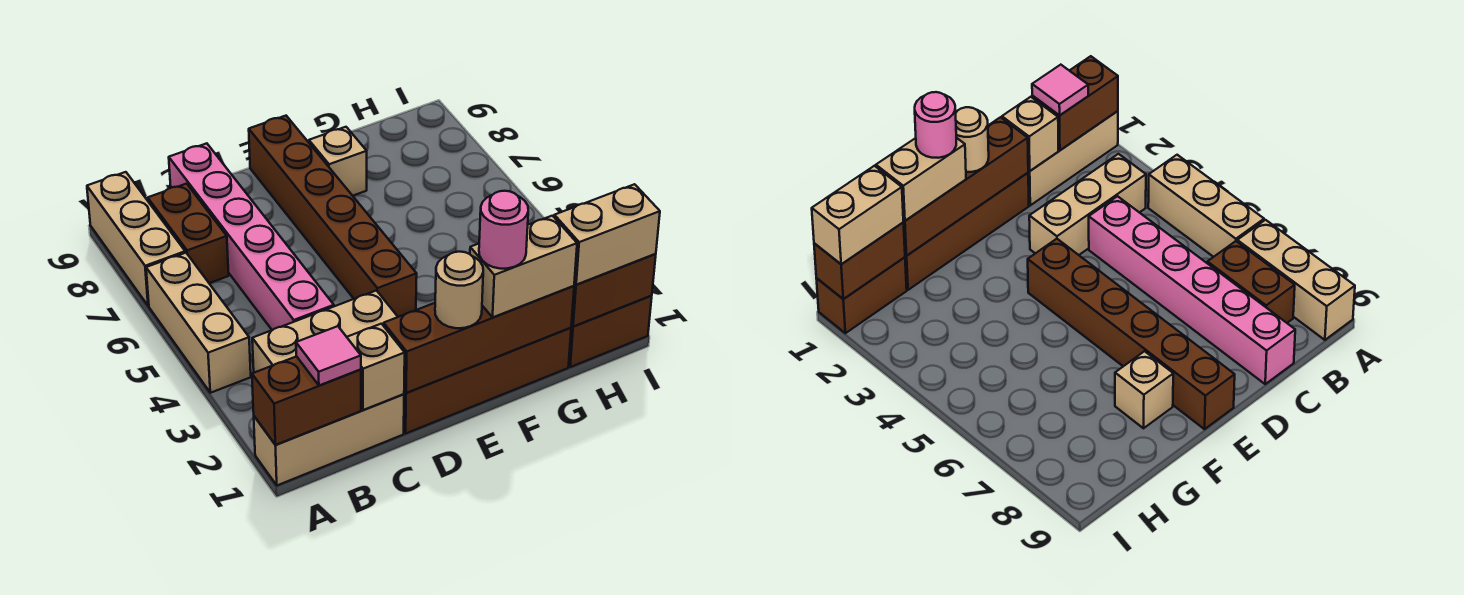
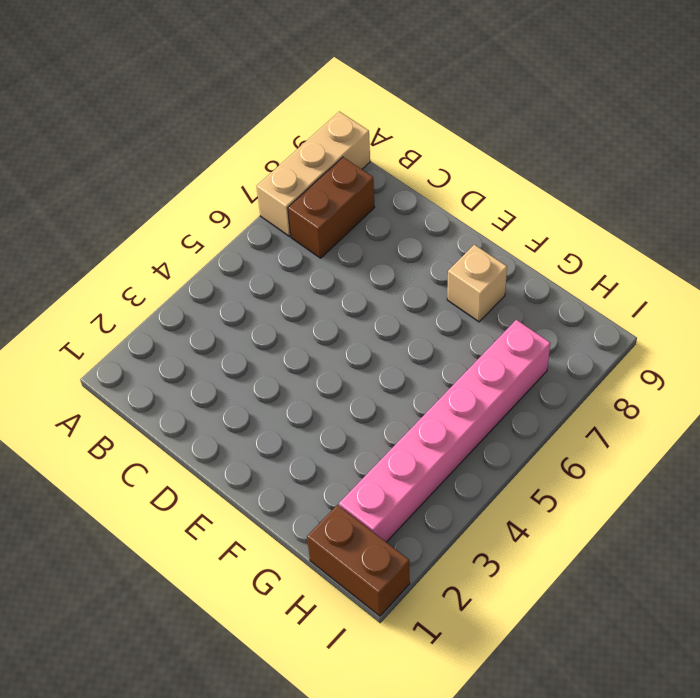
pink 1x6 brick [339,320,550,542] -> pink 1x6 brick moved to [169,143,334,330]
none -> tan 1x3 brick [254,394,404,485]
none -> tan 1x3 brick [146,253,251,393]
none -> tan 1x3 brick [252,290,398,373]

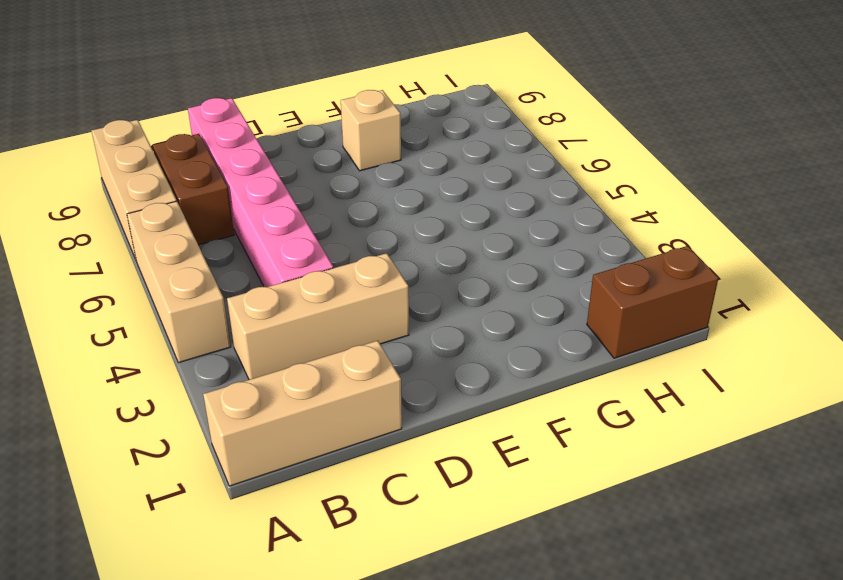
none -> brown 1x4 brick [404,328,571,433]
none -> brown 1x6 brick [249,116,417,317]
none -> brown 1x2 brick [252,356,361,445]

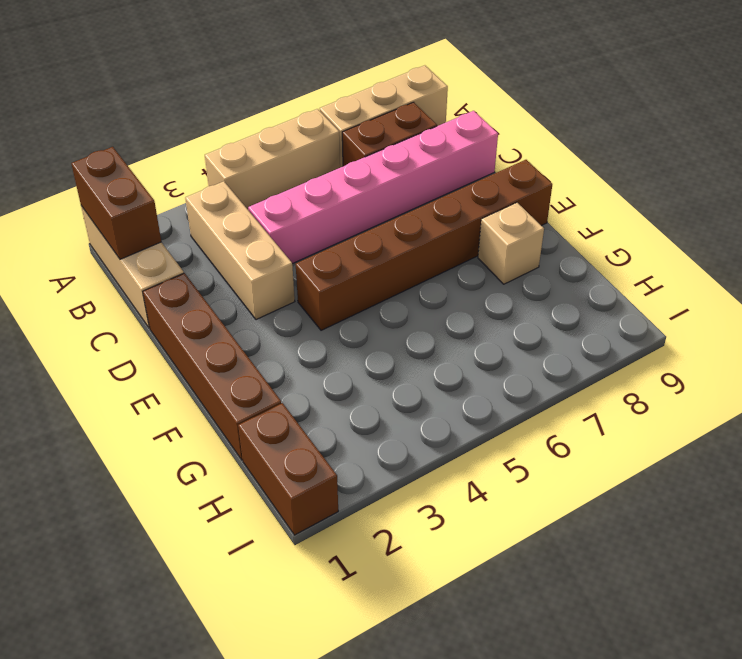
none -> tan 1x1 brick [347,324,405,410]
none -> brown 1x4 brick [384,286,574,393]
none -> brown 1x2 brick [571,254,656,327]

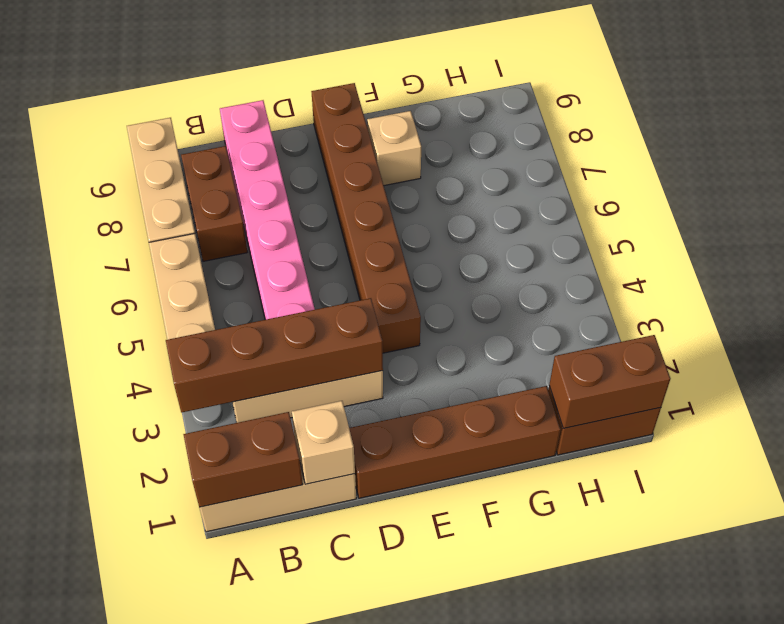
brown 1x4 brick [166,298,383,413] -> brown 1x4 brick moved to [384,286,574,393]
none -> pink 1x1 tile [296,326,361,385]
none -> tan 1x1 round brick [435,252,483,328]
none -> tan 1x2 brick [470,216,577,317]

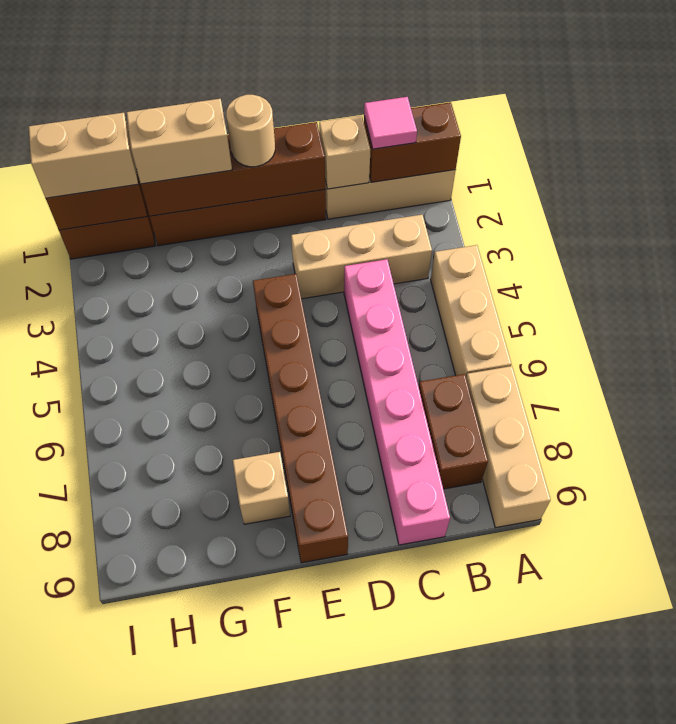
none -> pink 1x1 round brick [479,191,528,269]

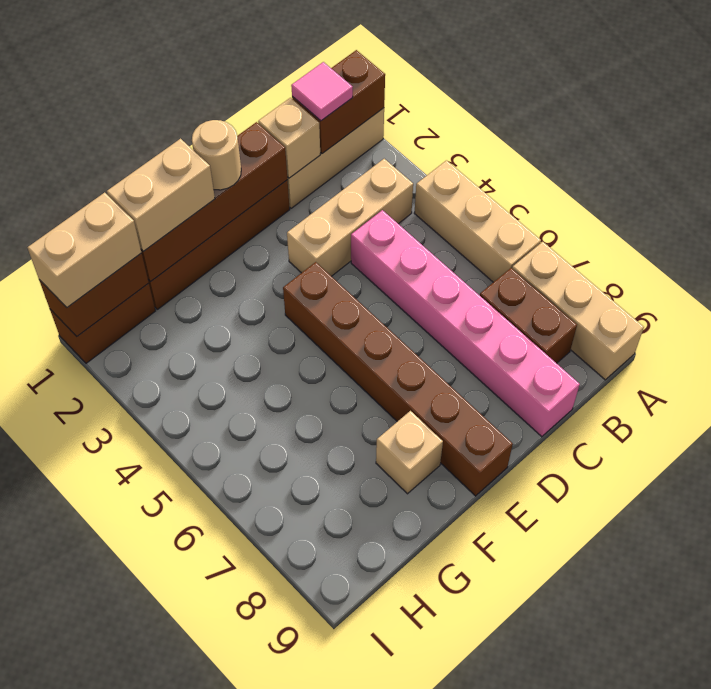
none -> pink 1x1 round brick [479,191,528,269]

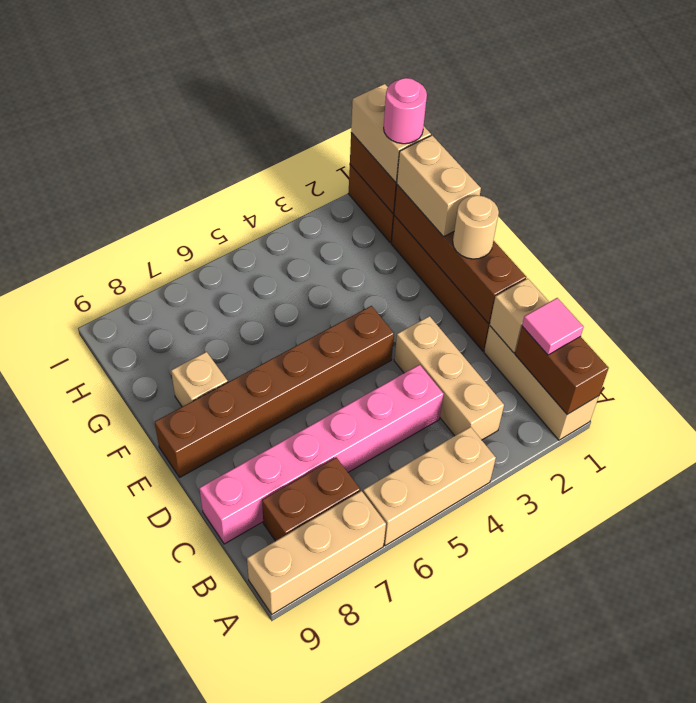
pink 1x1 round brick [384,78,427,144] -> pink 1x1 round brick moved to [479,191,528,269]

